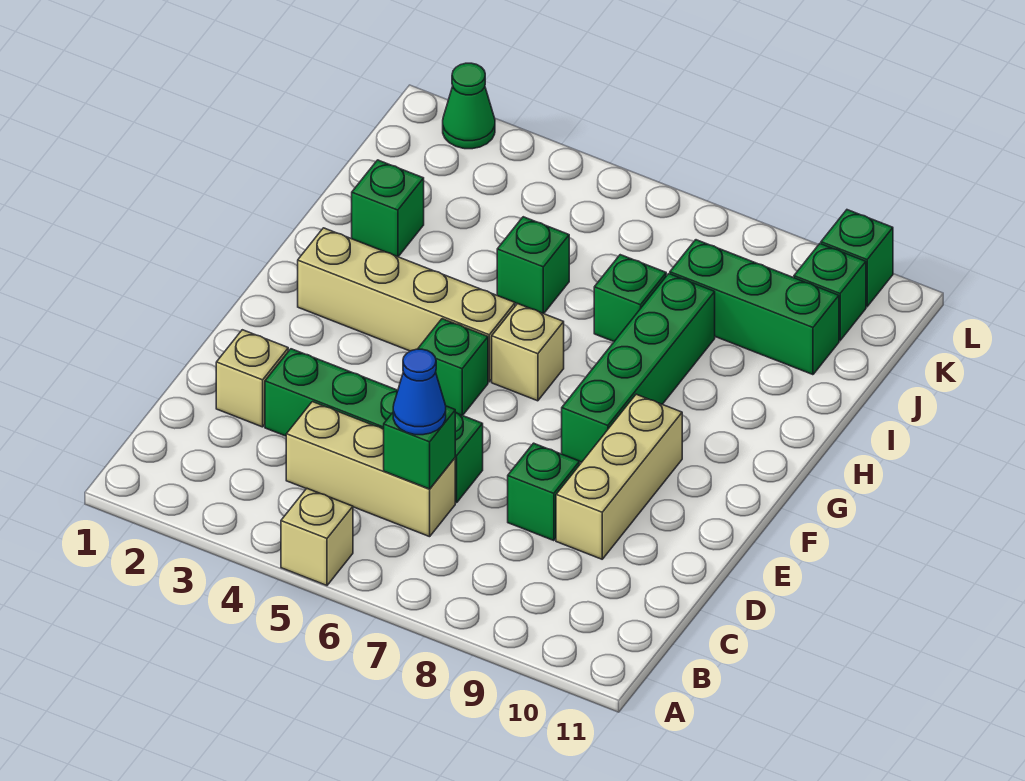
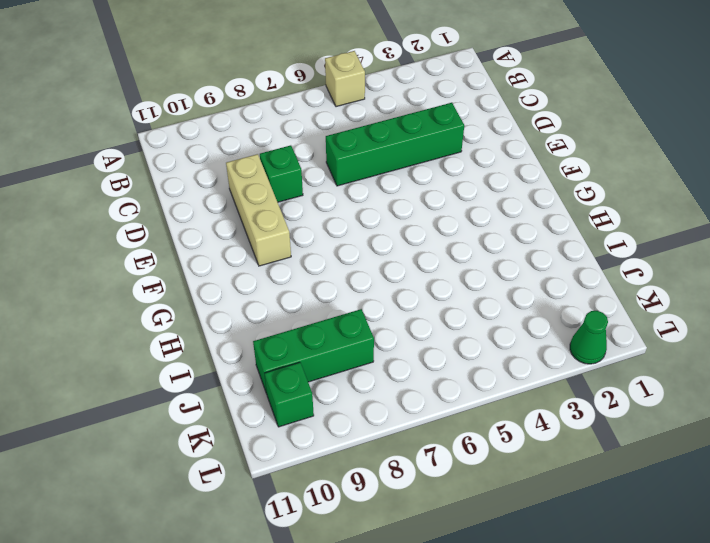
none -> tan 1x3 brick [286,402,455,537]
none -> tan 1x1 brick [216,330,288,427]
none -> green 1x1 brick [418,319,488,415]

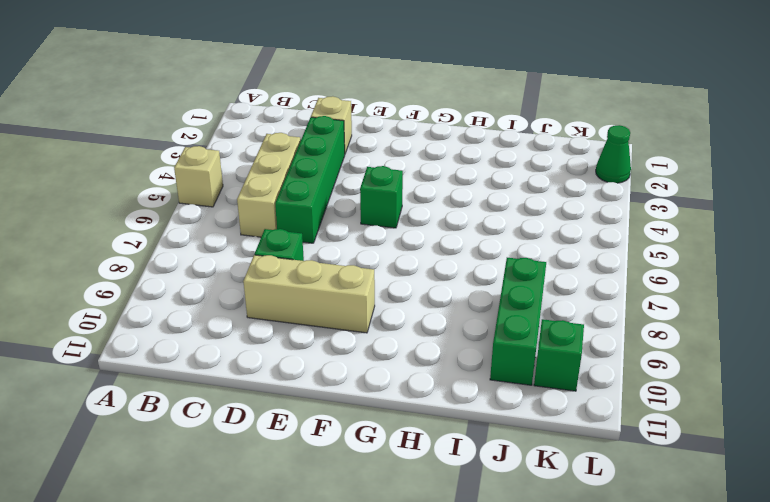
none -> green 1x4 brick [562,274,715,462]
none -> tan 1x4 brick [298,228,515,382]
none -> tan 1x1 brick [492,304,564,401]

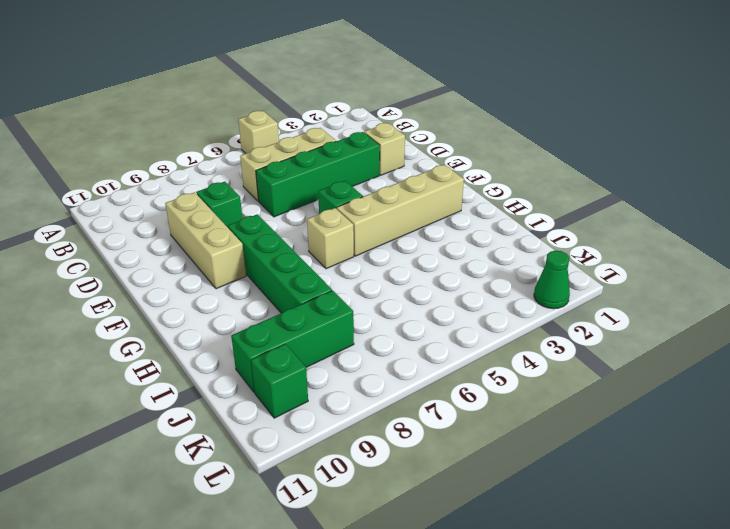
none -> green 1x1 brick [352,160,424,257]
none -> green 1x1 brick [497,217,569,314]
none -> green 1x1 brick [594,255,666,341]

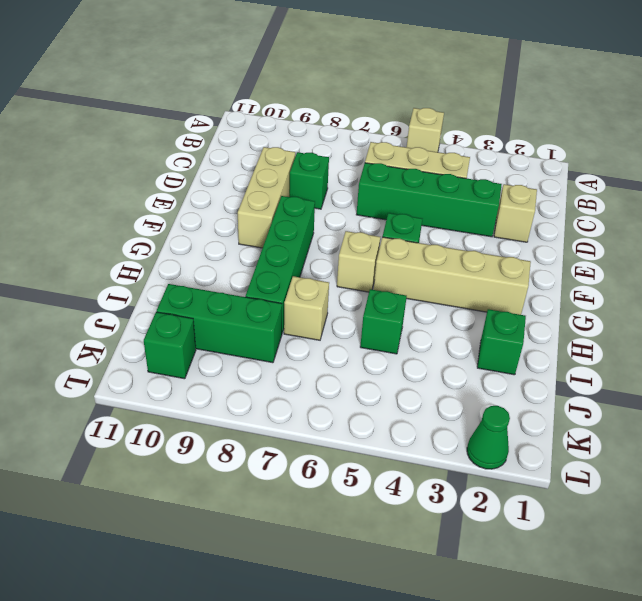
tan 1x1 brick [284,276,329,340] -> green 1x1 brick [594,255,666,341]
none -> green 1x1 brick [821,210,893,307]
none -> green 1x1 brick [384,406,455,489]
none -> blue 1x1 cone [393,349,446,435]

